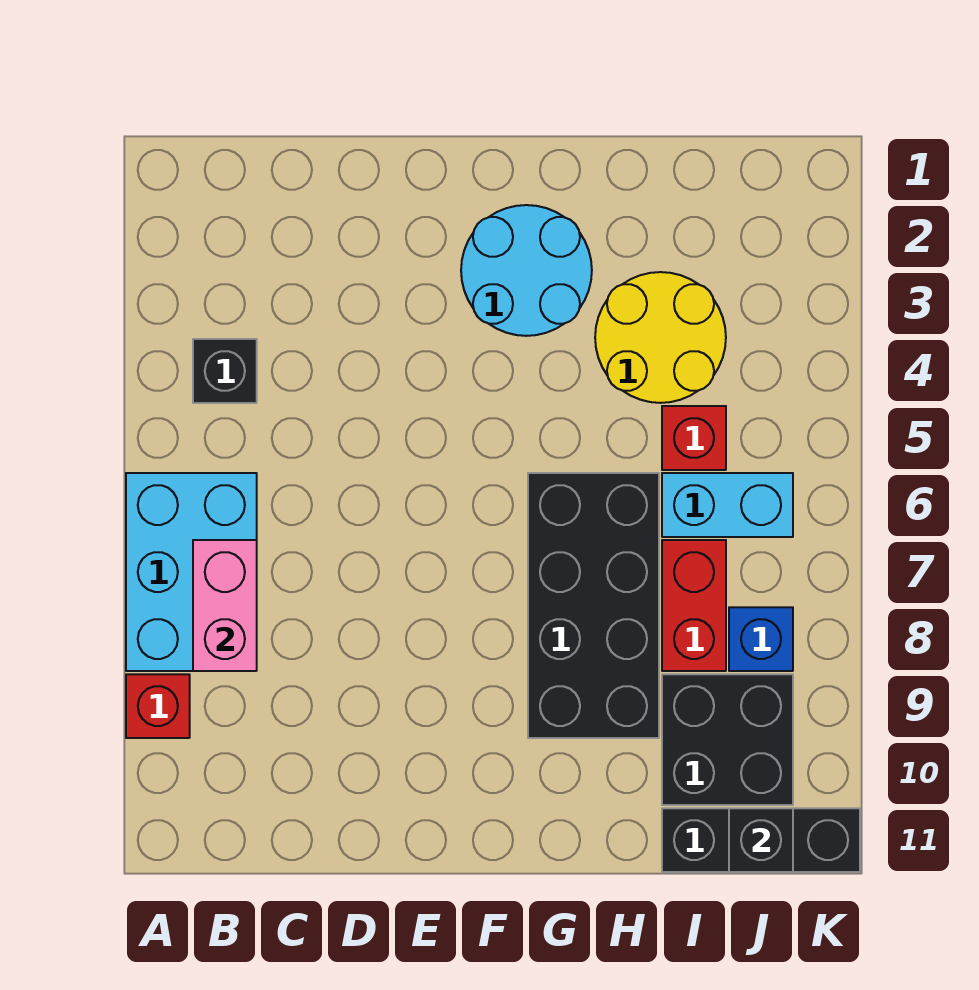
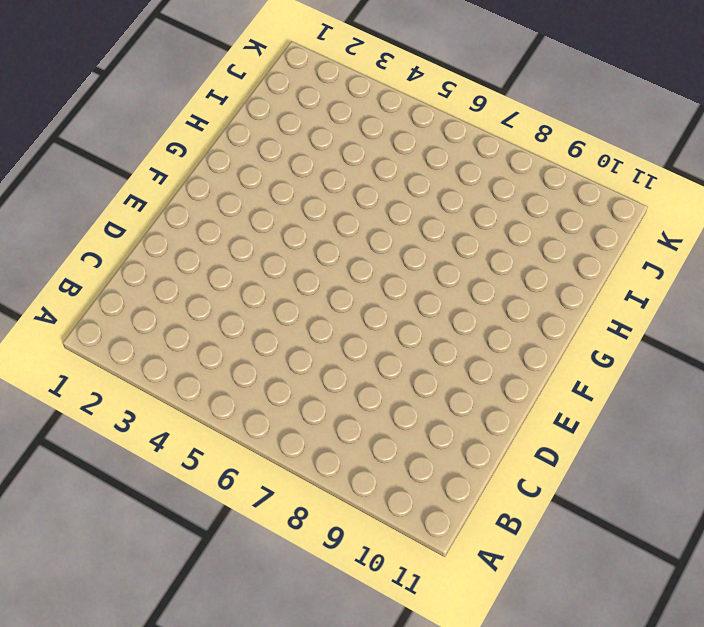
none -> cyan 2x3 brick [126,473,257,671]
none -> red 1x1 brick [126,674,190,738]
none -> black 1x1 brick [193,339,257,403]

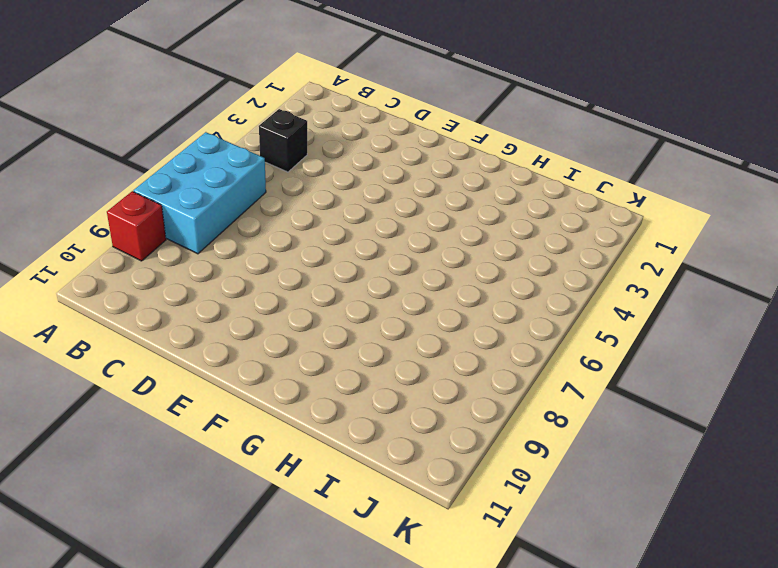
none -> cyan 2x2 round brick [461,205,592,336]
none -> black 2x4 brick [528,473,659,738]
none -> yellow 2x2 round brick [595,272,726,403]

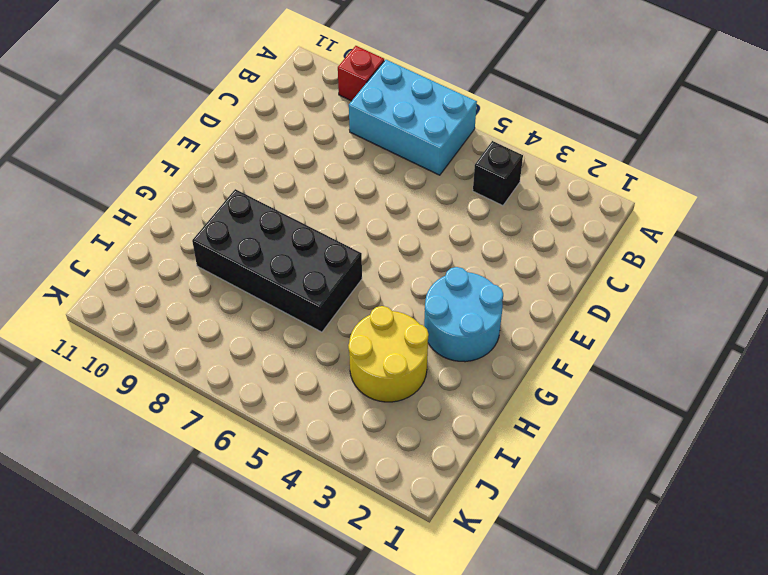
none -> red 1x1 brick [662,406,726,470]
none -> cyan 1x2 brick [662,473,793,537]
none -> red 1x2 brick [662,540,726,671]

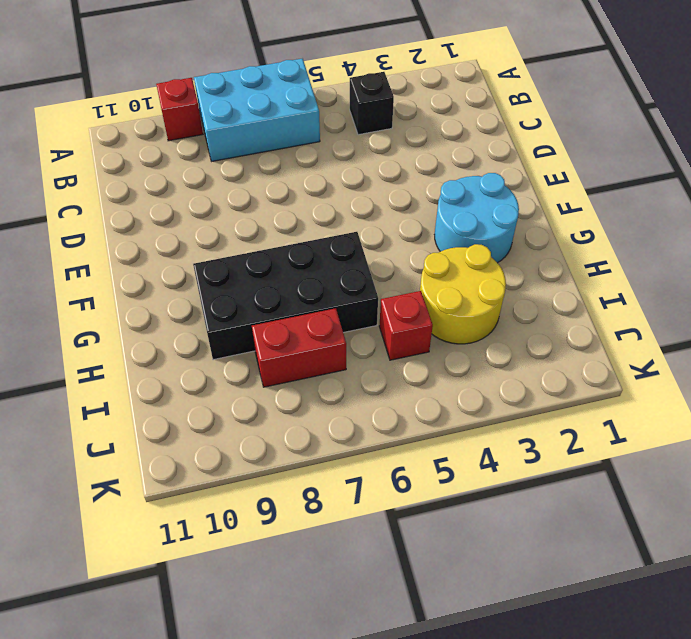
none -> cyan 1x2 brick [662,473,793,537]
none -> black 2x2 brick [662,674,793,805]
none -> black 1x3 brick [662,808,860,872]

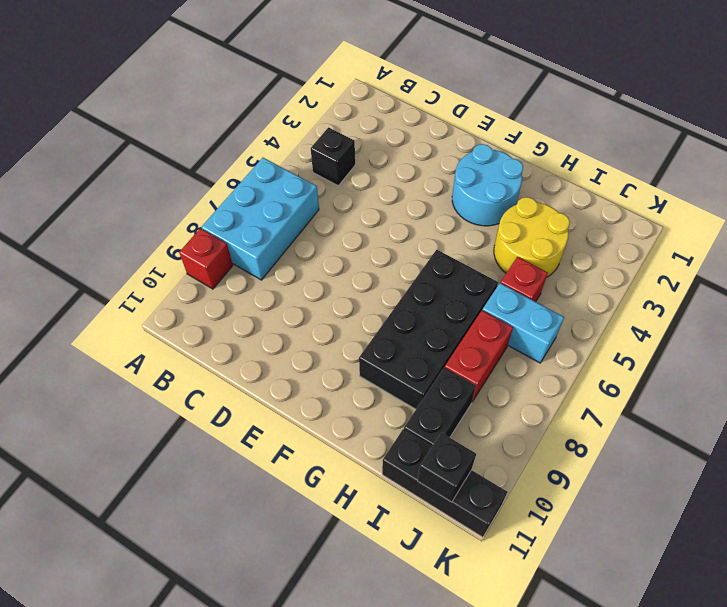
black 1x2 brick [404,368,476,446] -> black 2x2 brick [662,674,793,805]
none -> blue 1x1 brick [729,607,793,671]
none -> pink 1x2 brick [193,540,257,671]

